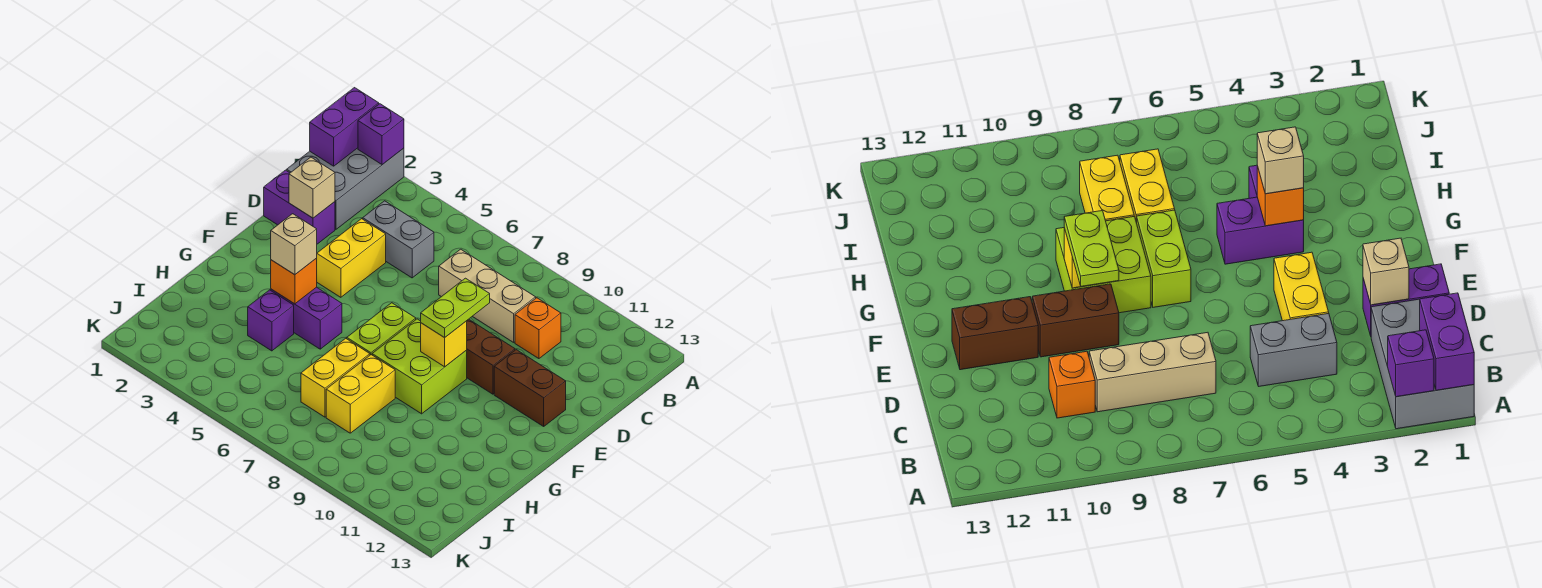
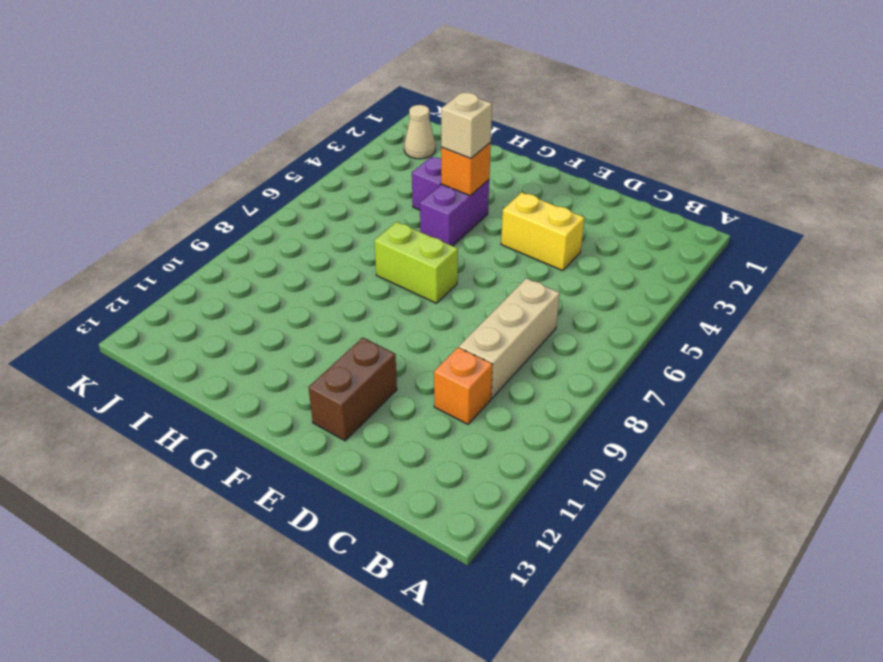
tan 1x1 cone [404,105,436,159] -> none
none -> grey 2x3 brick [287,148,404,229]
none -> grey 1x2 brick [363,201,434,278]
none -> purple 1x2 brick [264,170,335,244]

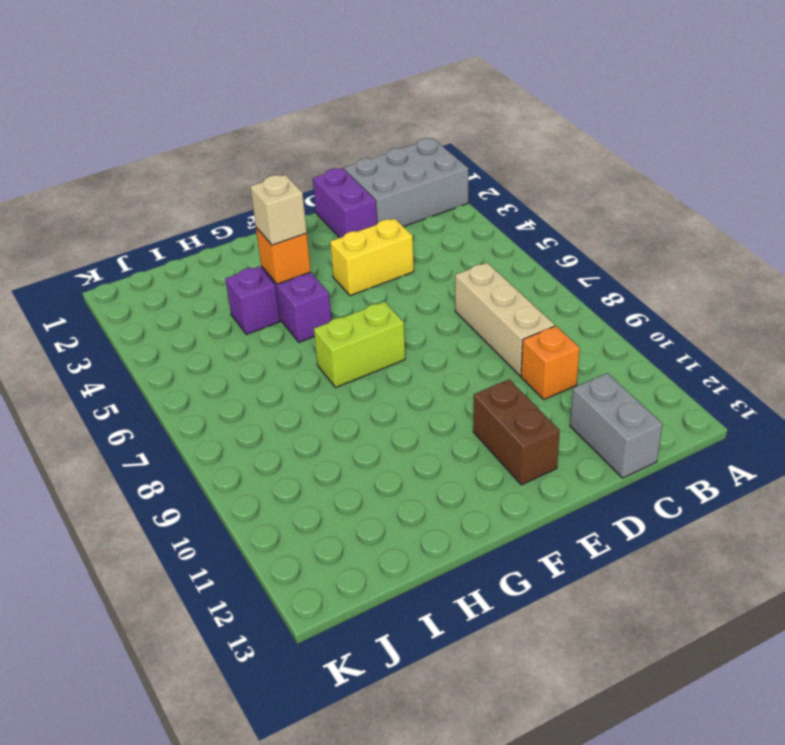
grey 1x2 brick [570,373,663,478] -> grey 1x2 brick moved to [363,201,434,278]
none -> brown 1x2 brick [466,319,515,394]
none -> lime 2x2 brick [372,319,467,414]
none -> yellow 1x2 brick [301,338,370,417]

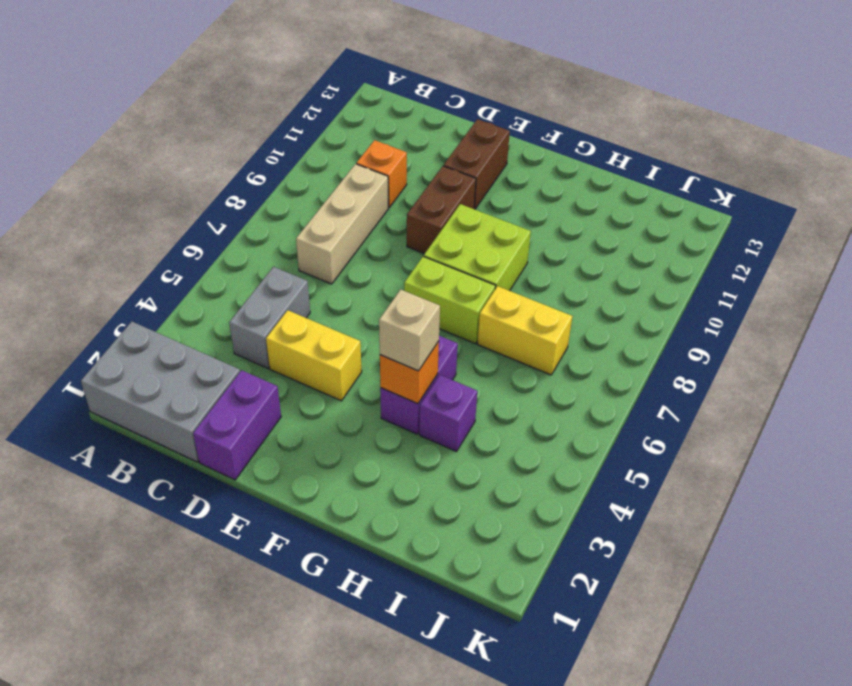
none -> yellow 1x2 brick [326,355,395,433]
none -> purple 1x2 brick [310,88,379,166]
none -> purple 1x1 brick [358,104,404,165]

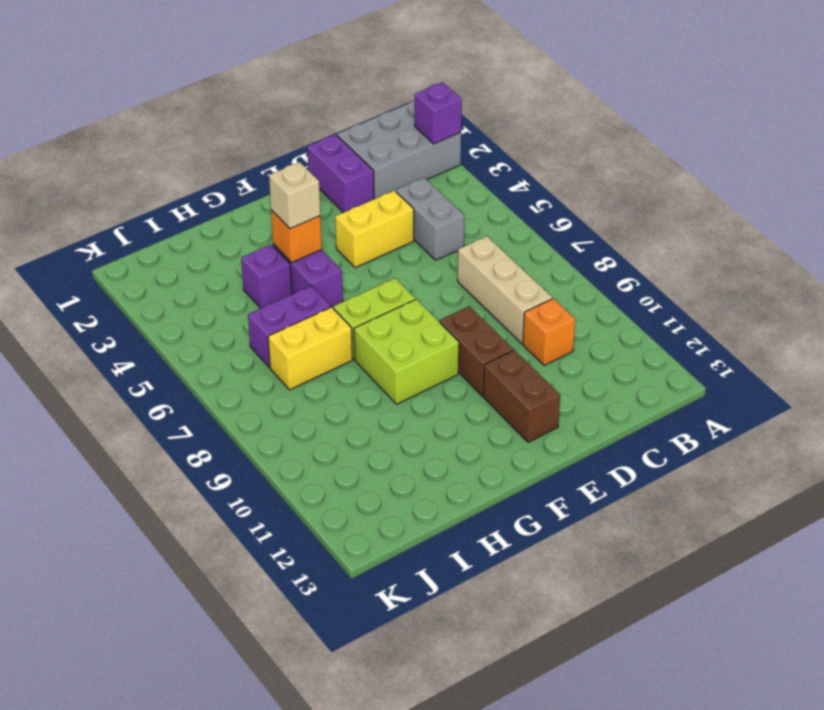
purple 1x2 brick [248,286,331,367] -> purple 1x2 brick moved to [310,88,379,166]
none -> yellow 1x2 brick [326,355,395,433]
none -> tan 1x1 brick [289,157,335,218]
none -> yellow 1x1 brick [421,321,467,367]

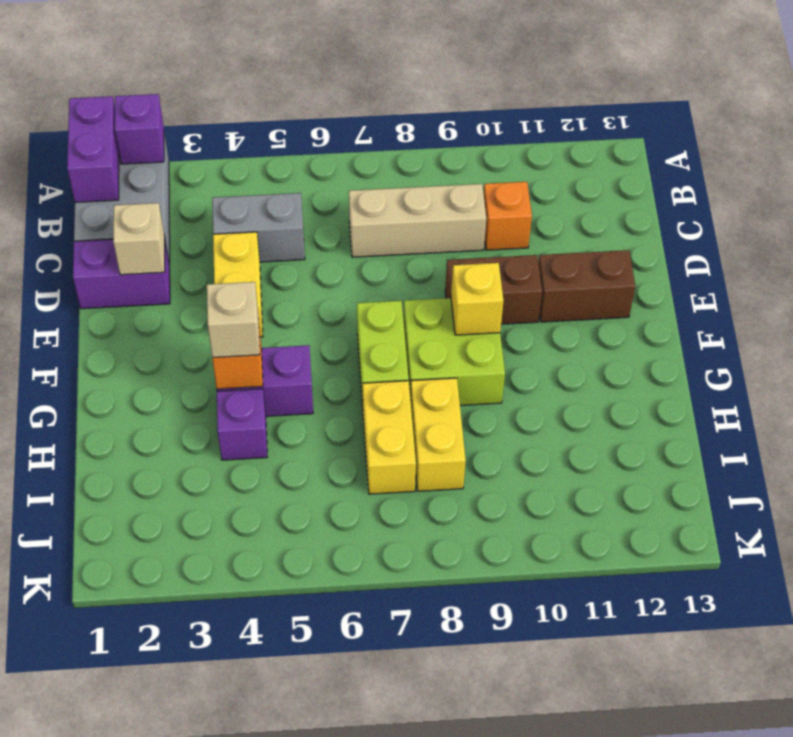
none -> lime 1x2 plate [421,278,490,338]

